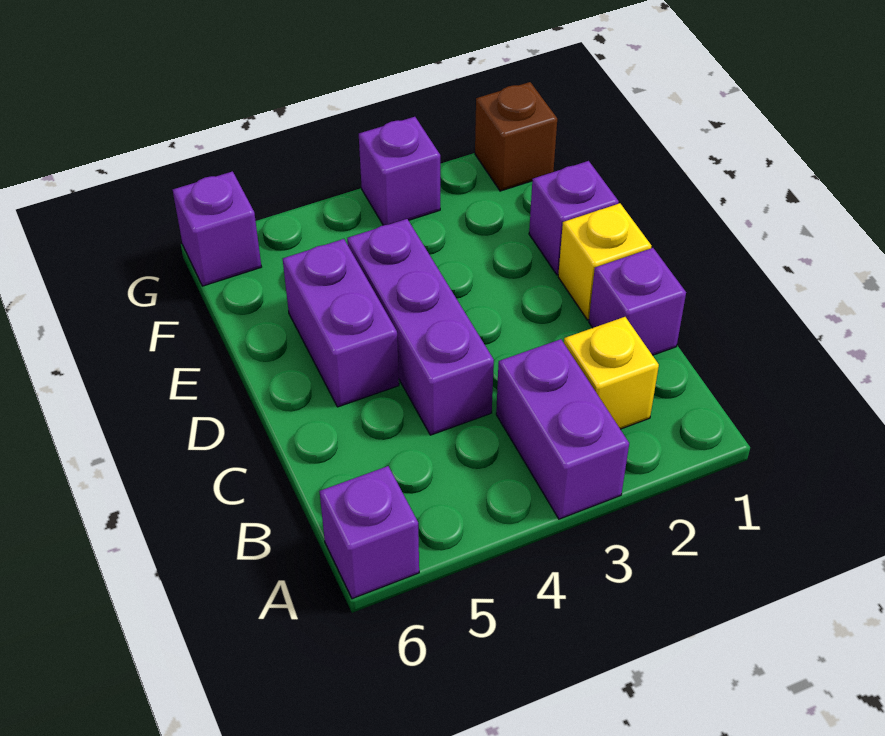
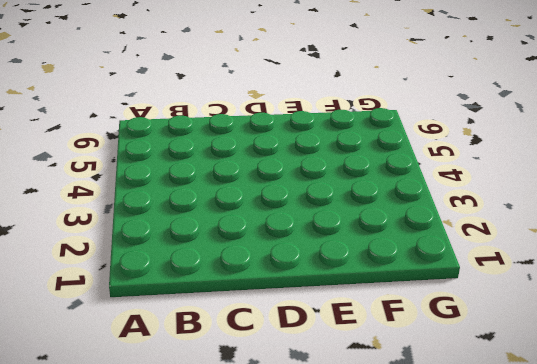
none -> purple 1x2 brick [496,339,629,519]
none -> purple 1x1 brick [320,466,419,599]

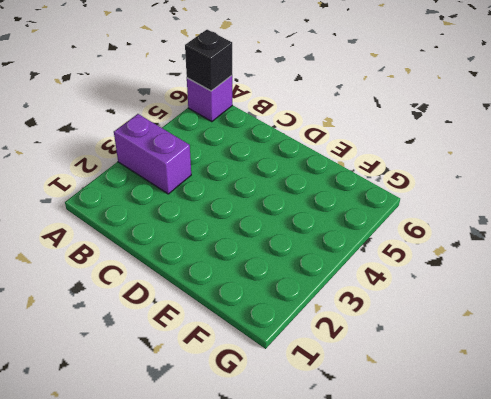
black 1x1 brick [185,30,232,91] -> none
none -> yellow 1x1 brick [564,317,659,429]
none -> purple 1x1 brick [589,248,686,355]

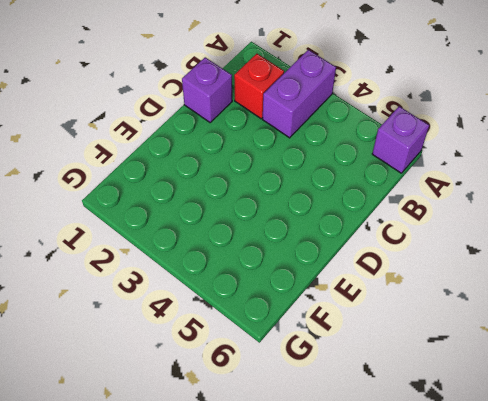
red 1x1 brick [234,54,284,119] -> yellow 1x1 brick [564,317,659,429]
none -> purple 1x3 brick [347,219,494,435]
none -> yellow 1x1 brick [558,203,651,320]

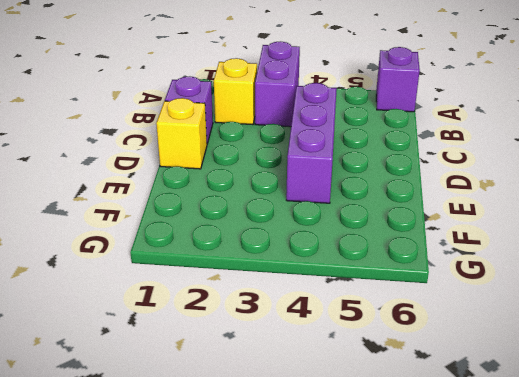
none -> purple 1x2 brick [283,239,399,407]
none -> purple 1x1 brick [529,161,619,275]

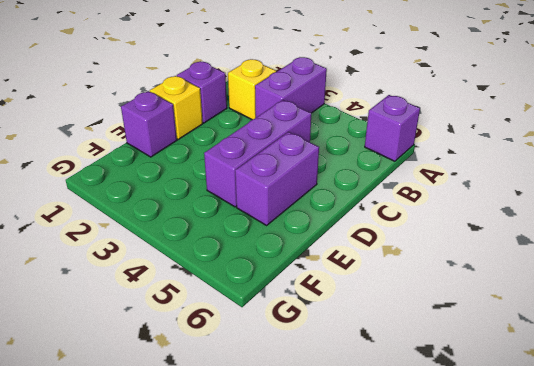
none -> brown 1x1 brick [475,82,557,191]
none -> purple 1x1 brick [359,117,440,225]

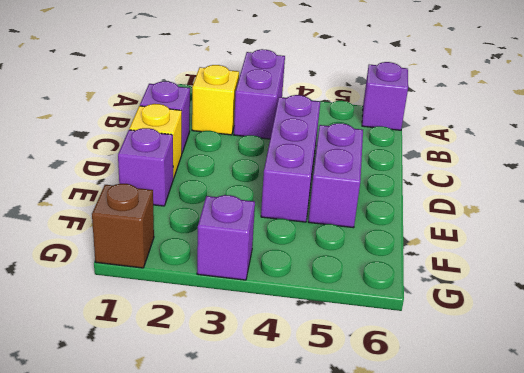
none -> purple 1x1 brick [173,171,261,286]

